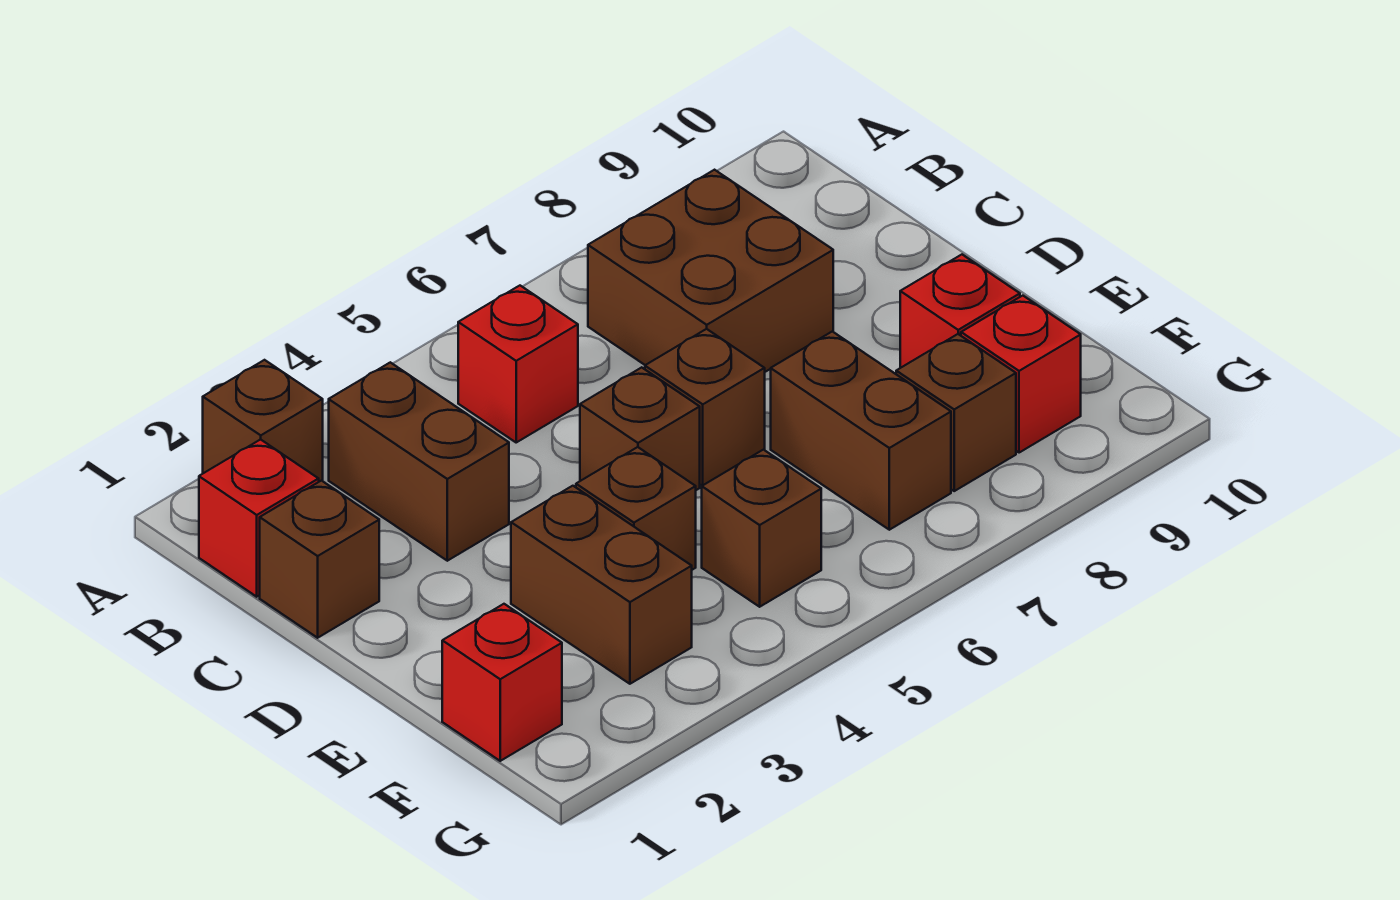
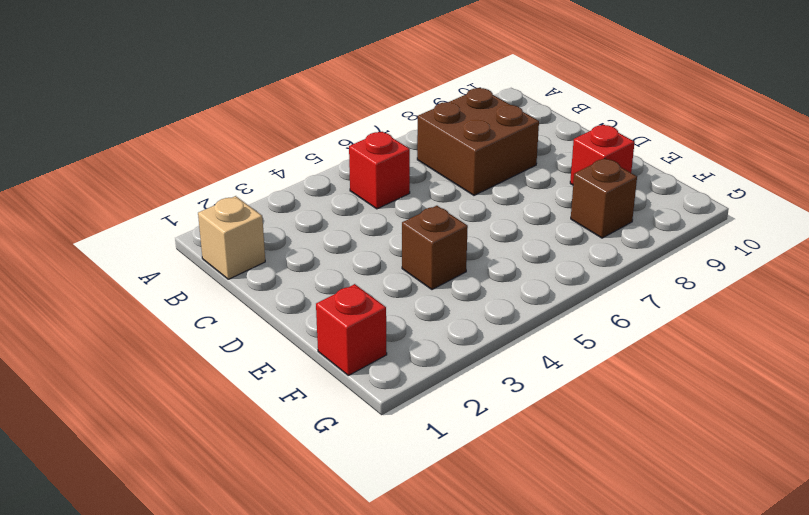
tan 1x1 brick [198,196,265,279] -> red 1x1 brick [199,439,319,597]
none -> brown 1x1 brick [203,360,323,482]
none -> brown 1x2 brick [329,362,509,561]
none -> brown 1x1 brick [260,481,379,638]

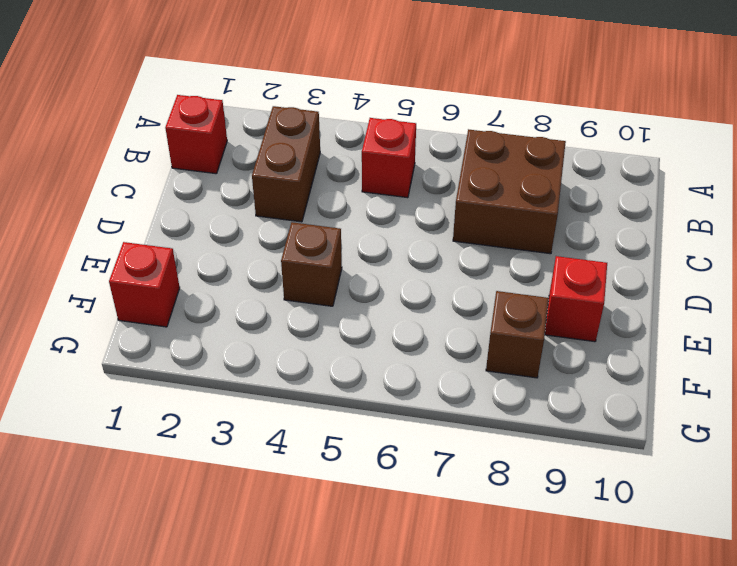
none -> brown 1x1 brick [203,360,323,482]
none -> brown 1x1 brick [260,481,379,638]
none -> brown 1x1 brick [580,367,700,490]

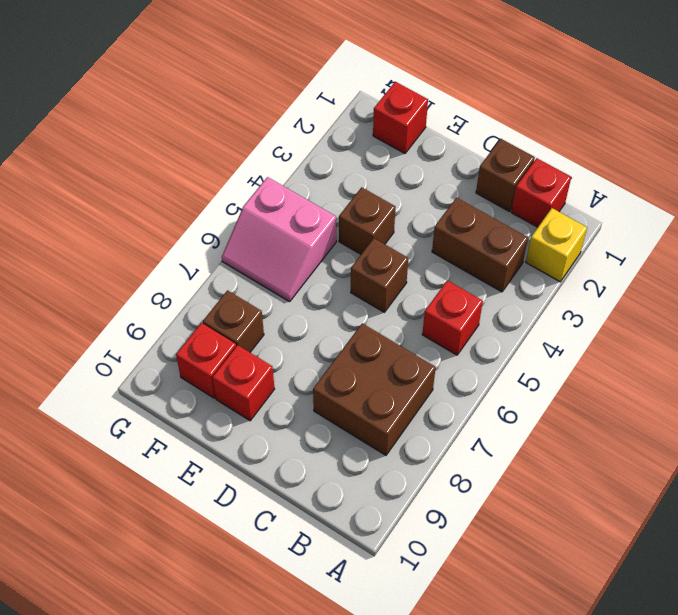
yellow 1x1 brick [526,208,587,282] -> brown 1x1 brick [203,360,323,482]
pink 2x2 slope [222,177,336,302] -> brown 1x1 brick [702,450,821,607]
none -> brown 1x1 brick [645,329,765,486]
none -> brown 1x2 brick [511,486,692,684]
none -> brown 1x2 brick [771,331,951,530]

